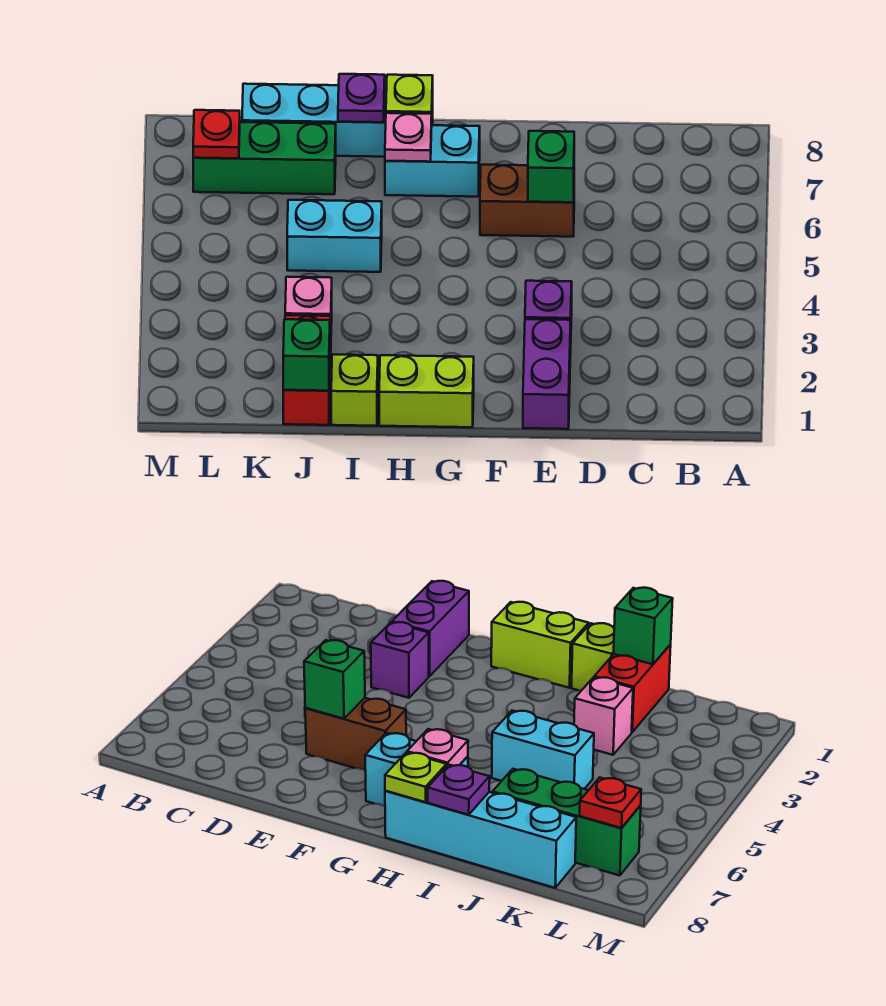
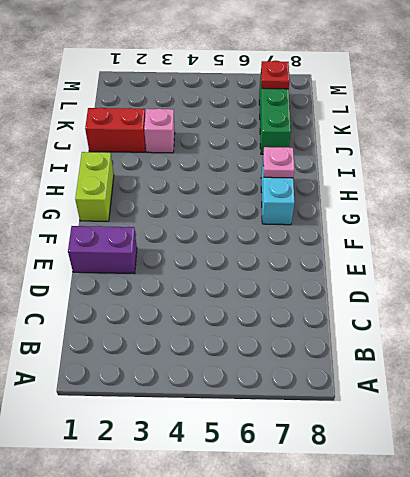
none -> purple 1x1 brick [525,281,572,320]
none -> brown 1x2 brick [480,165,574,237]
none -> cyan 1x4 brick [242,84,433,157]

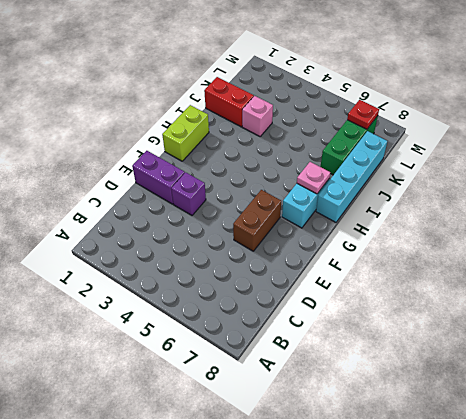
none -> lime 1x1 brick [331,354,378,426]
none -> cyan 1x2 brick [287,200,382,272]
none -> green 1x1 brick [528,131,574,202]

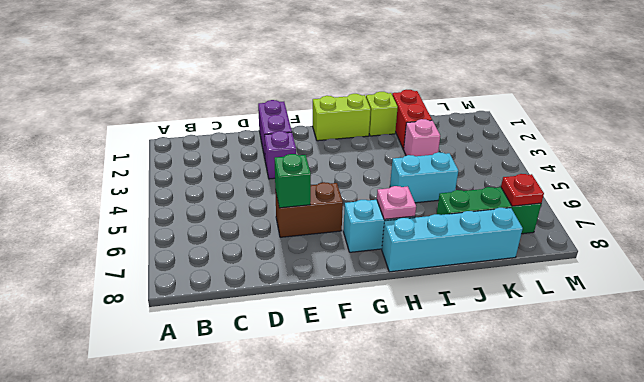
none -> lime 1x1 plate [386,75,433,114]
none -> purple 1x1 plate [338,74,385,122]
none -> green 1x1 brick [283,319,330,391]

